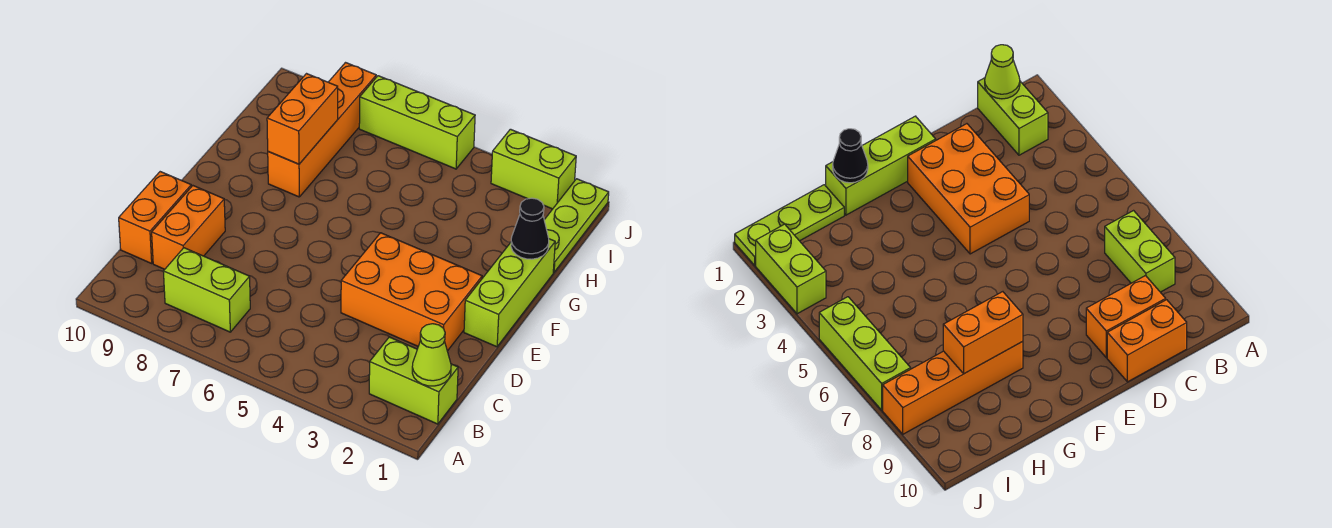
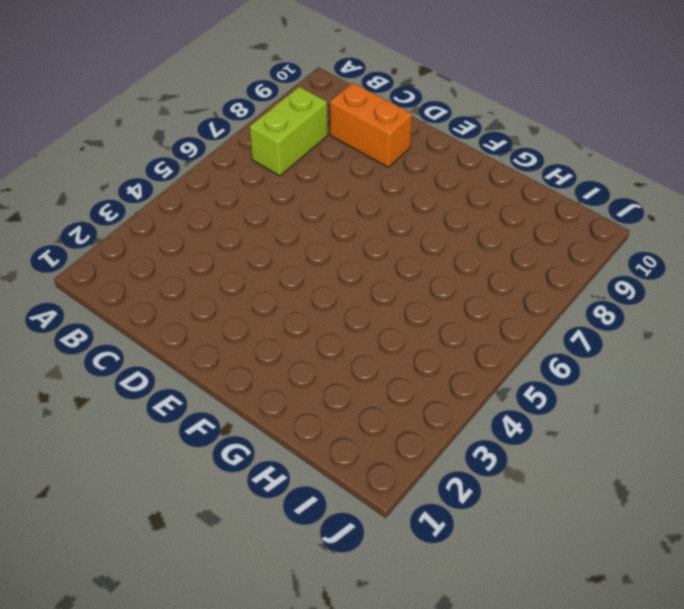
none -> lime 1x2 brick [369,337,458,424]
none -> orange 1x2 brick [119,172,191,263]
none -> orange 2x3 brick [341,233,482,351]

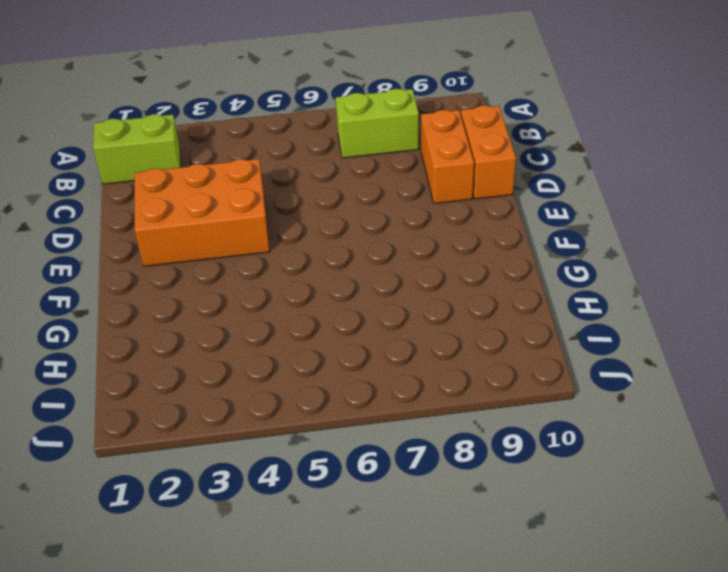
none -> lime 1x3 brick [464,239,555,347]
none -> orange 1x4 brick [268,63,376,197]
none -> lime 1x3 plate [544,179,609,272]

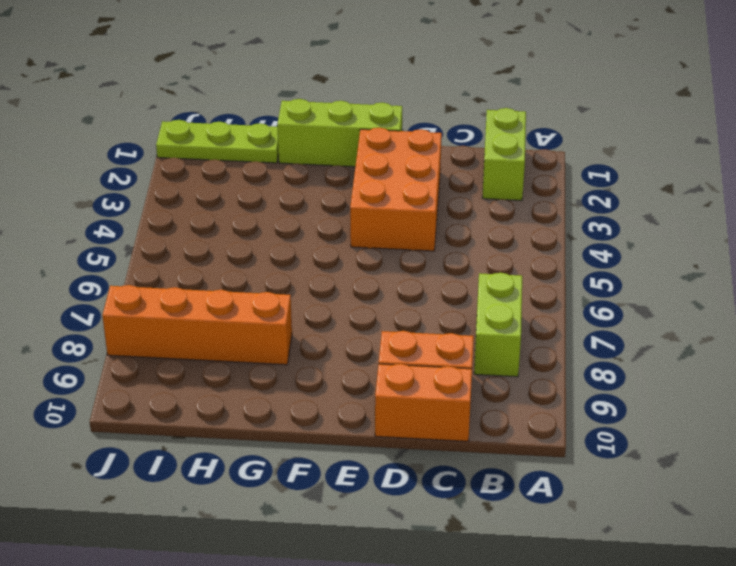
none -> lime 1x2 brick [491,129,576,209]
none -> lime 1x3 brick [359,76,475,169]
none -> lime 1x1 cone [412,324,451,386]

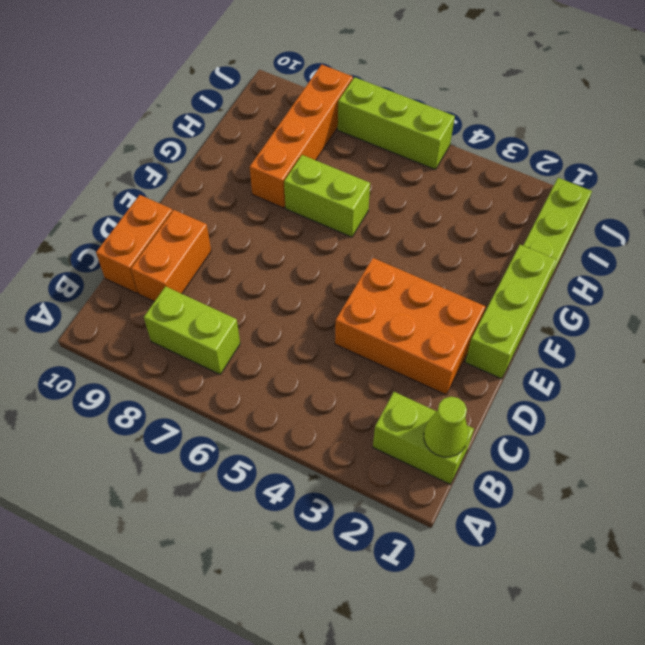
lime 1x2 brick [284,155,370,237] -> lime 1x2 brick moved to [491,129,576,209]
none -> black 1x1 cone [511,198,549,259]
none -> orange 1x2 brick [267,74,338,164]

